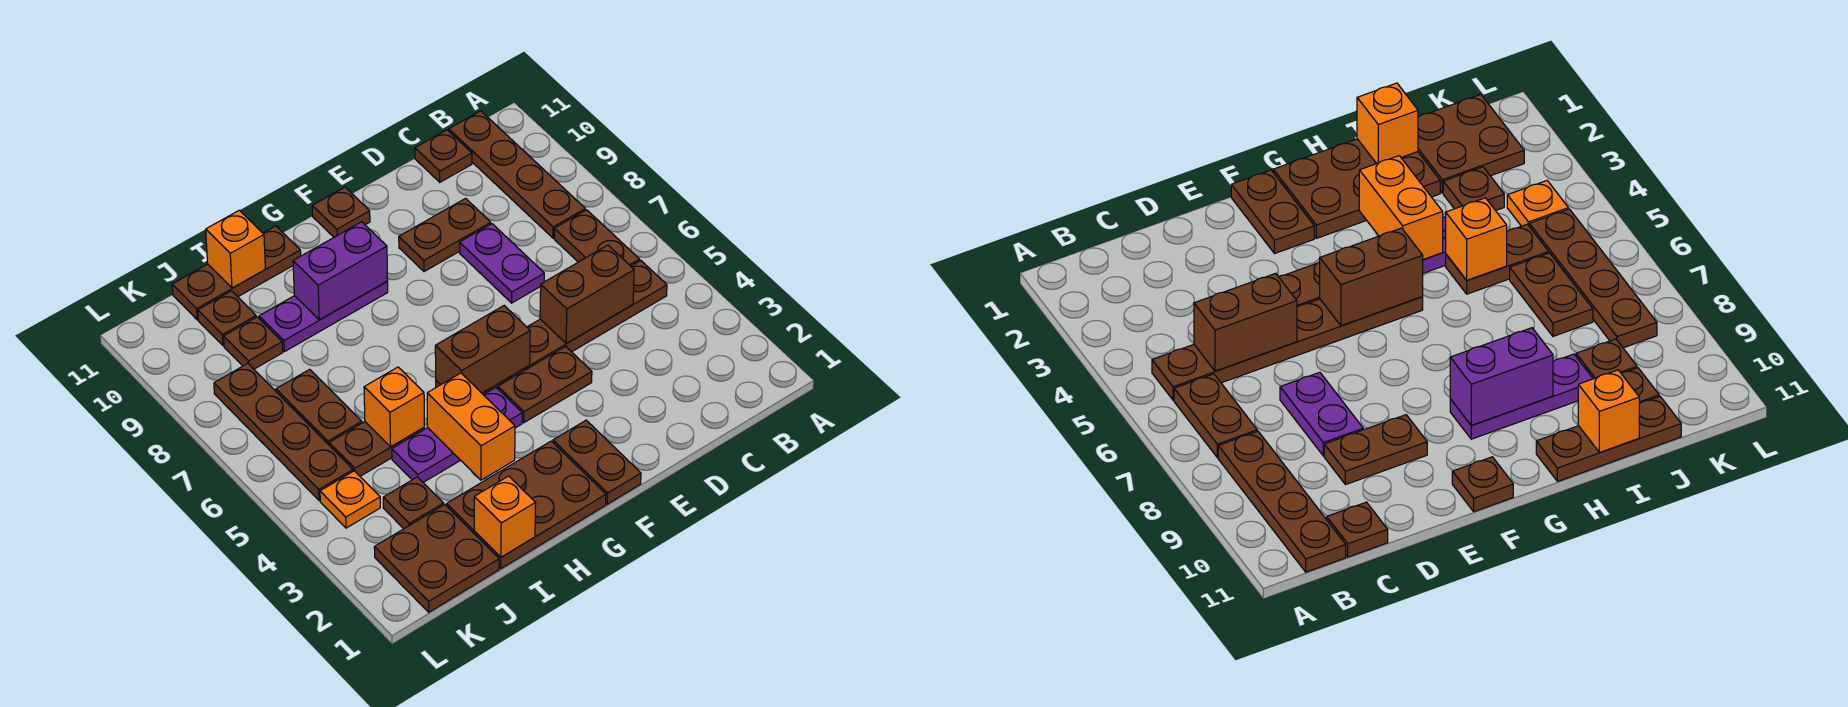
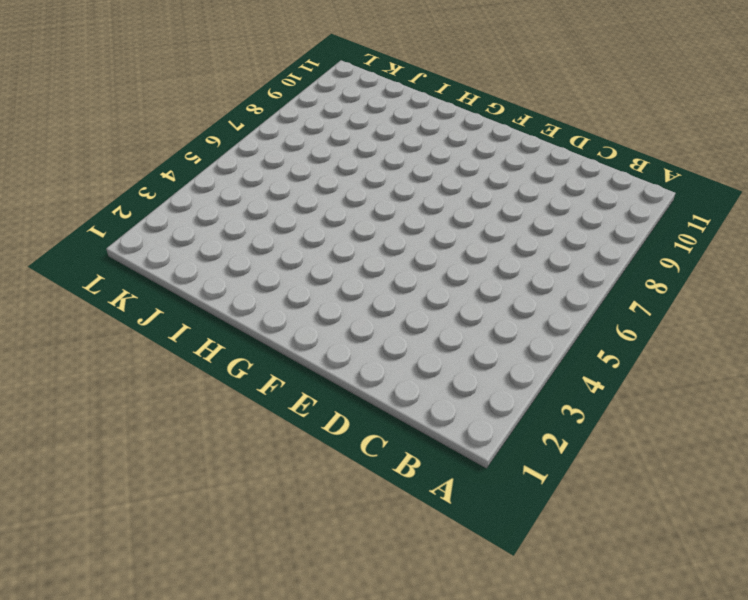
none -> brown 1x6 plate [436,261,667,395]
none -> brown 1x2 plate [554,210,640,266]
none -> brown 1x4 plate [449,111,585,238]

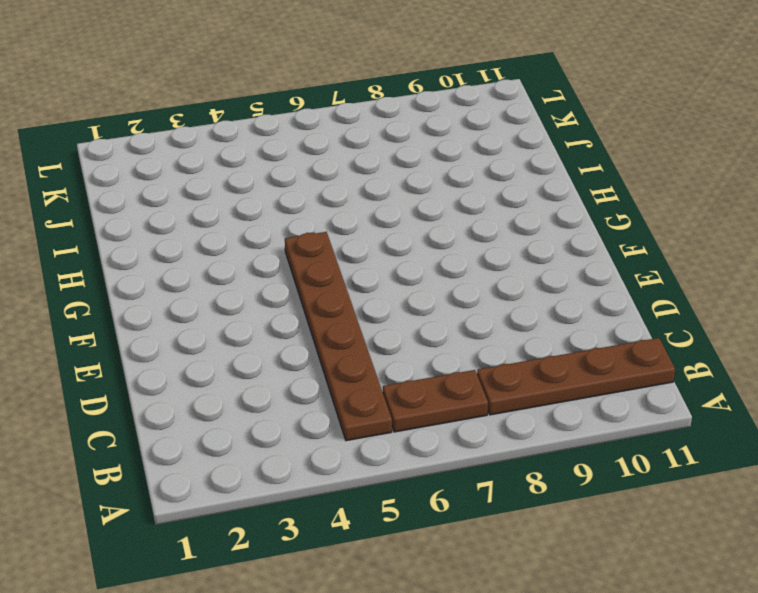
none -> brown 1x1 plate [415,130,472,182]
none -> purple 1x2 plate [460,224,544,303]
none -> brown 1x2 plate [399,199,491,272]

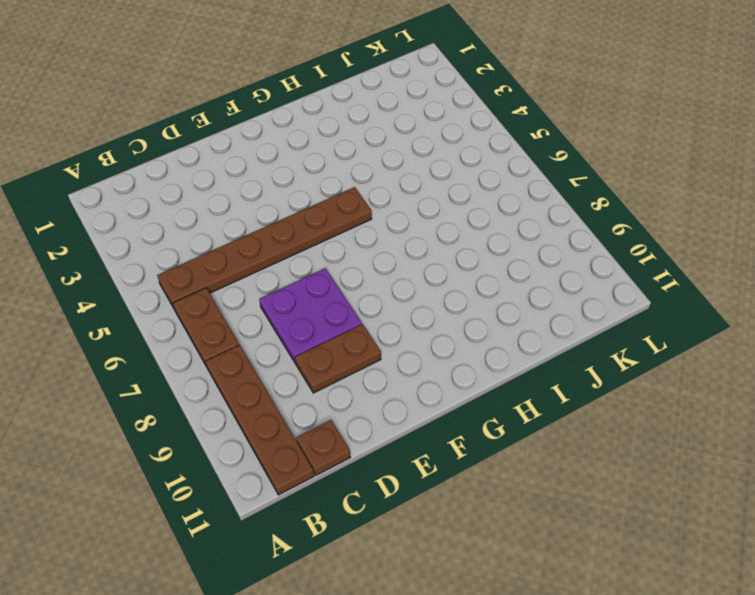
purple 2x2 plate [259,268,362,363] -> purple 1x2 plate [460,224,544,303]
none -> brown 1x2 plate [498,346,592,423]
none -> brown 1x2 plate [553,420,641,504]
none -> brown 1x1 plate [312,187,370,237]

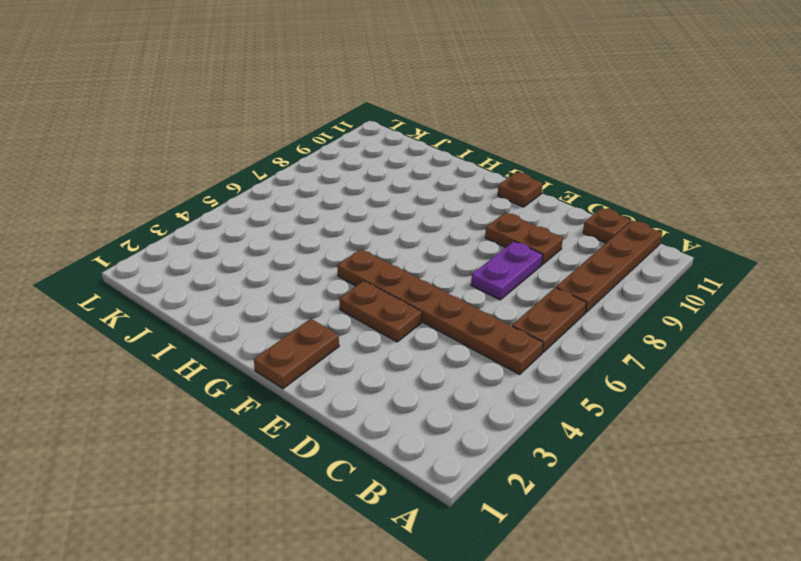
none -> brown 2x3 plate [447,441,606,568]
none -> purple 1x3 plate [392,388,522,482]
none -> purple 1x3 plate [259,282,388,352]

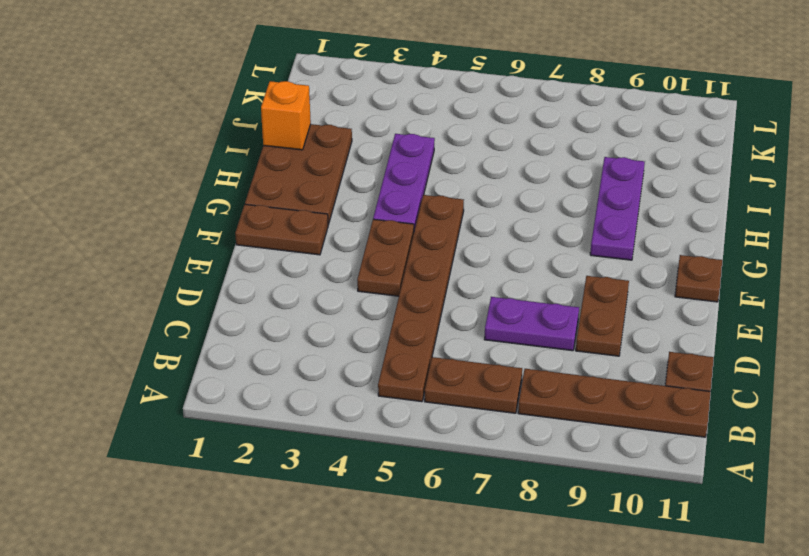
none -> brown 1x3 plate [172,226,301,320]
none -> brown 1x2 plate [329,422,424,476]
none -> brown 2x2 plate [374,505,499,612]

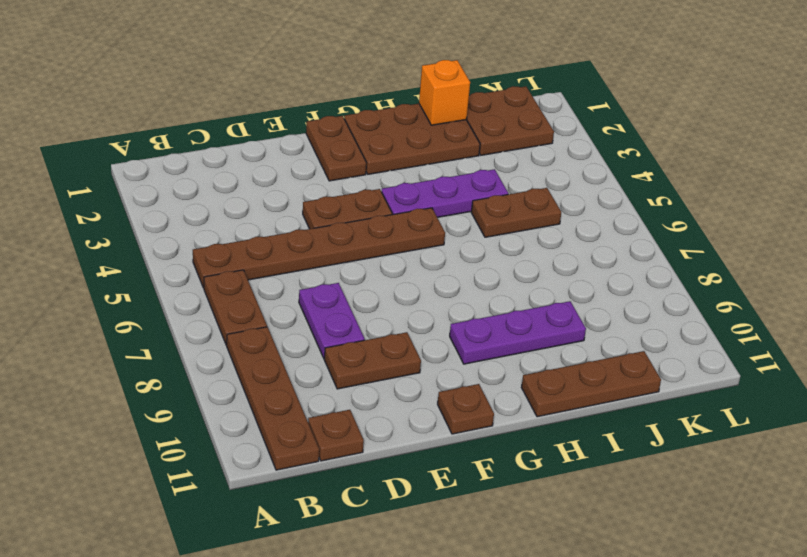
none -> brown 1x1 plate [383,477,444,529]
none -> brown 1x2 plate [276,369,362,445]
none -> brown 1x1 plate [224,317,283,369]

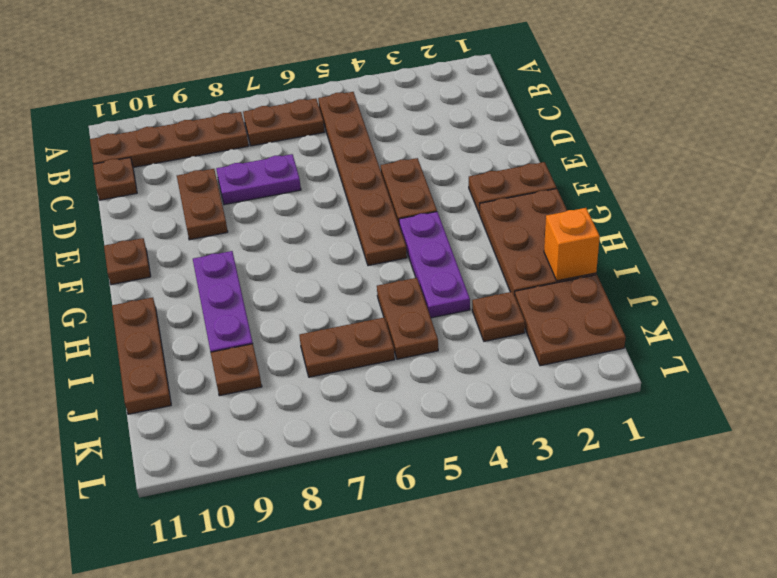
none -> brown 1x1 plate [198,291,256,346]
none -> orange 1x1 plate [320,471,380,528]
none -> brown 1x4 plate [214,363,353,500]

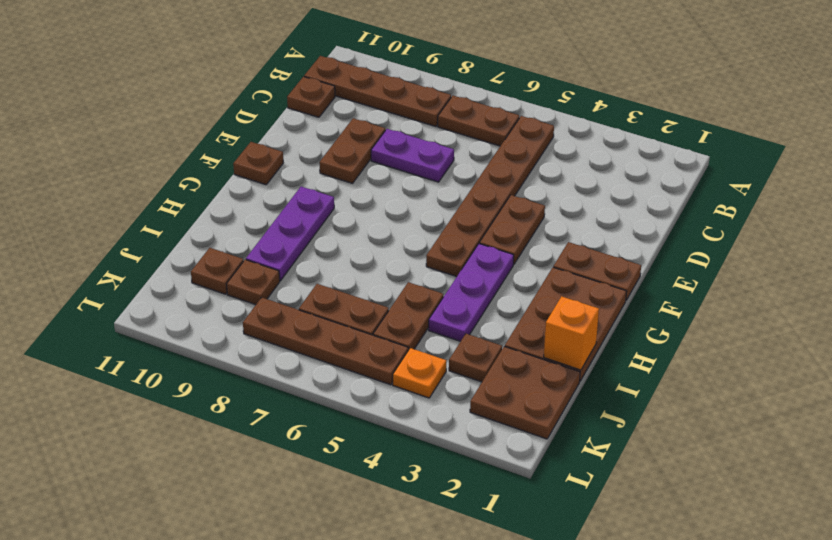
none -> brown 1x3 plate [172,226,301,320]
none -> brown 1x2 brick [540,245,634,344]
none -> brown 1x2 brick [435,306,530,393]

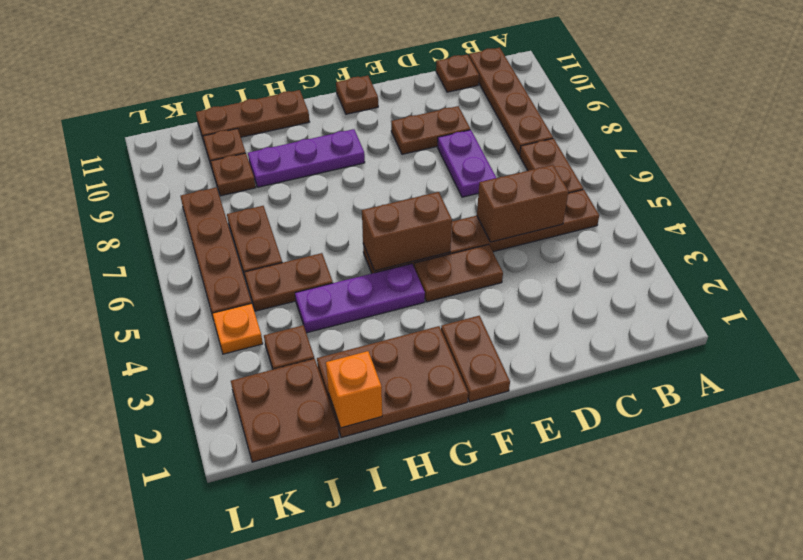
none -> purple 1x2 brick [293,222,388,320]
none -> orange 1x2 brick [427,373,515,480]
none -> orange 1x1 brick [364,367,424,447]

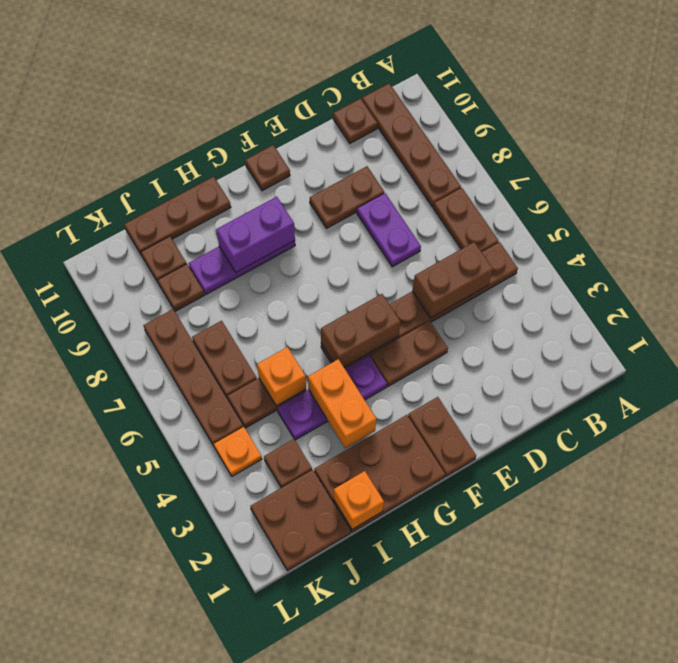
none -> orange 1x1 brick [206,210,265,288]

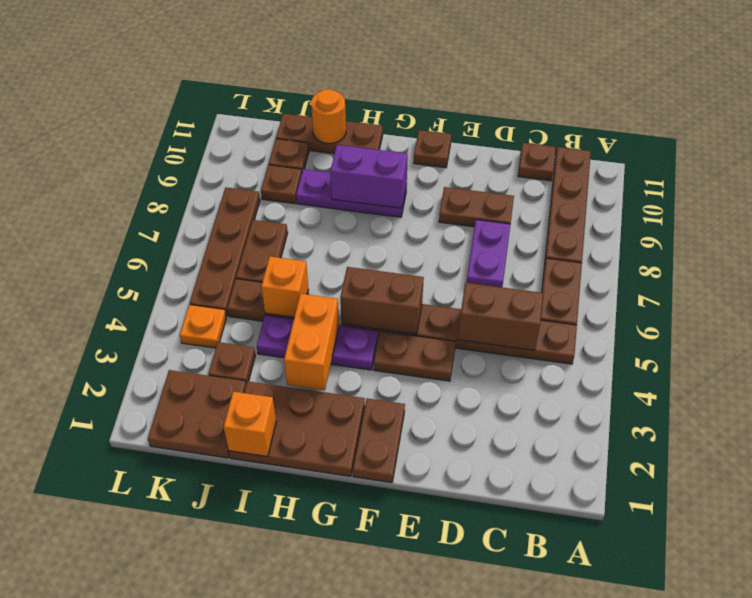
orange 1x1 round brick [311,89,346,143] -> orange 1x1 brick [206,210,265,288]

